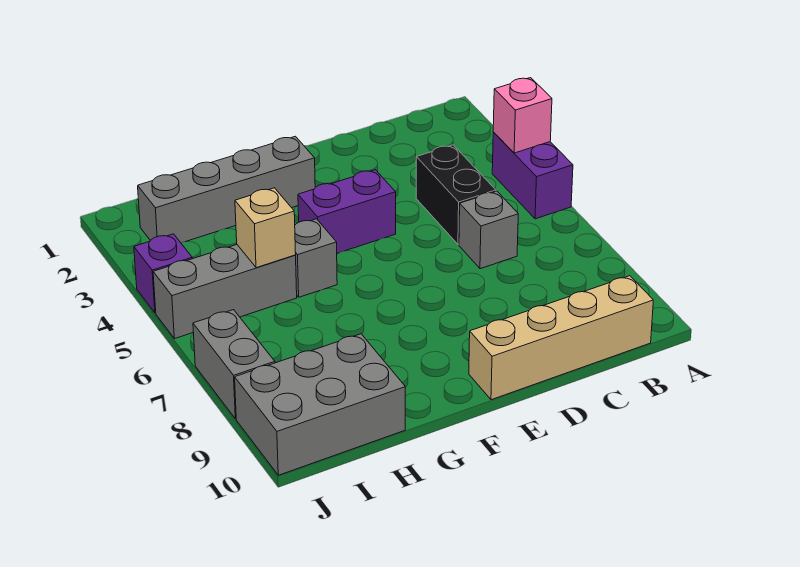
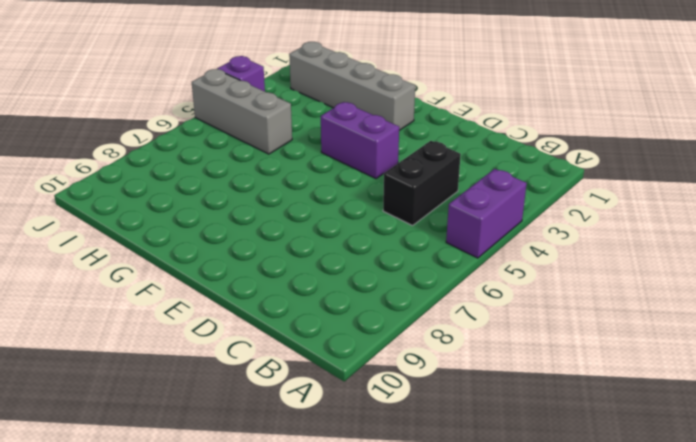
none -> tan 1x4 brick [469,276,653,400]
none -> grey 1x1 brick [459,191,518,269]
none -> grey 1x1 brick [295,219,337,297]

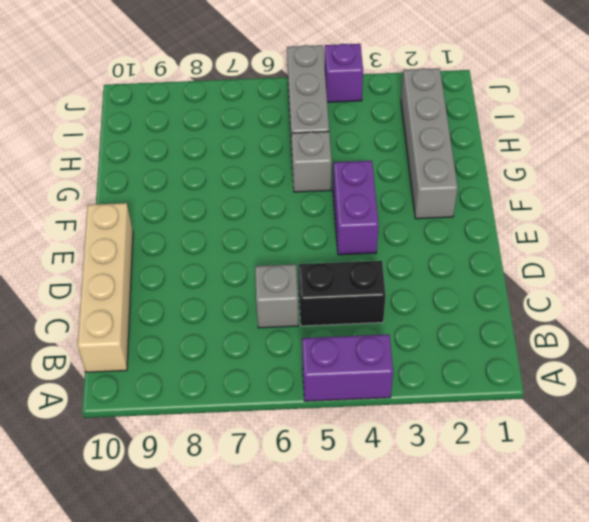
none -> grey 2x3 brick [235,334,405,475]
none -> grey 1x2 brick [193,310,275,419]
none -> pink 1x1 brick [493,78,552,153]

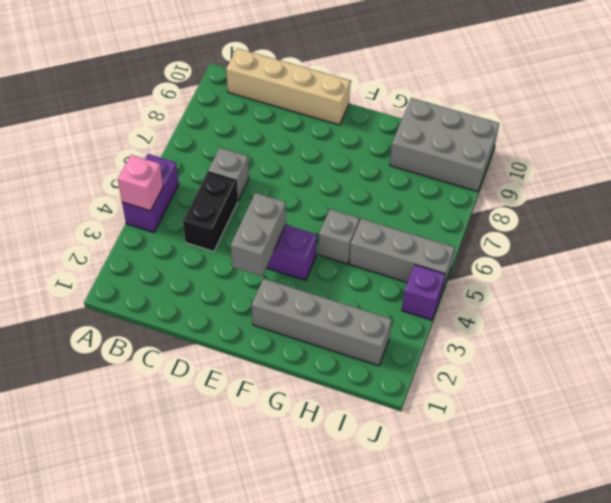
grey 1x2 brick [231,193,286,276] -> grey 1x2 brick moved to [193,310,275,419]
none -> tan 1x1 brick [235,188,296,268]

